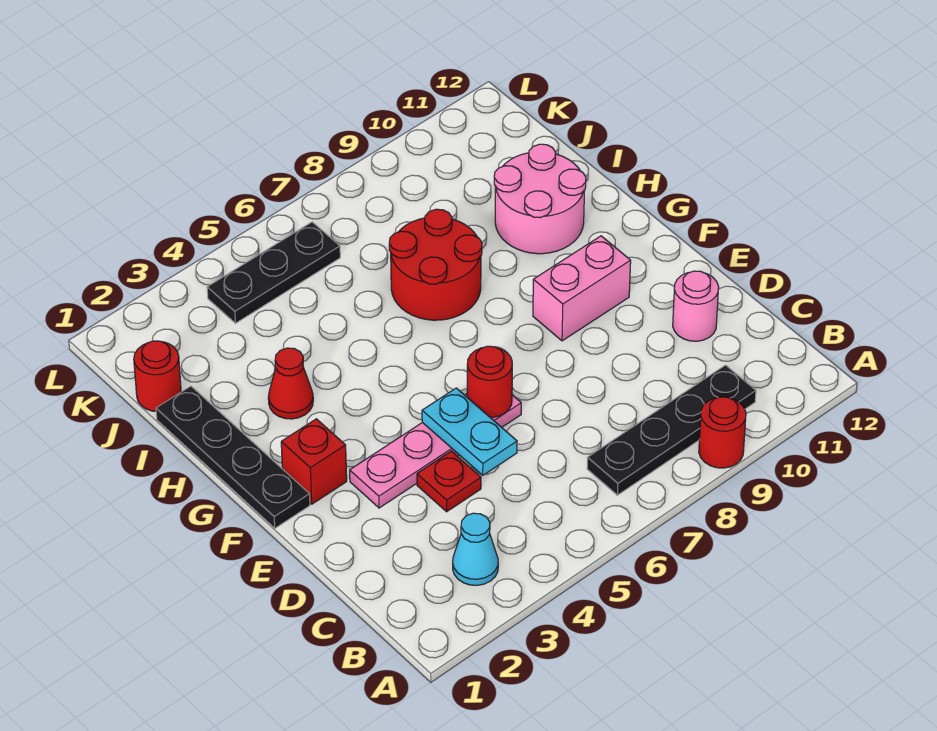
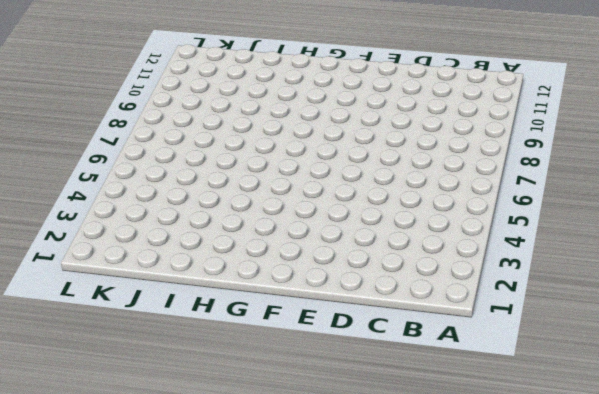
none -> red 1x1 round brick [699,397,746,468]
none -> cyan 1x1 cone [453,513,498,585]
none -> black 1x4 plate [587,365,756,495]

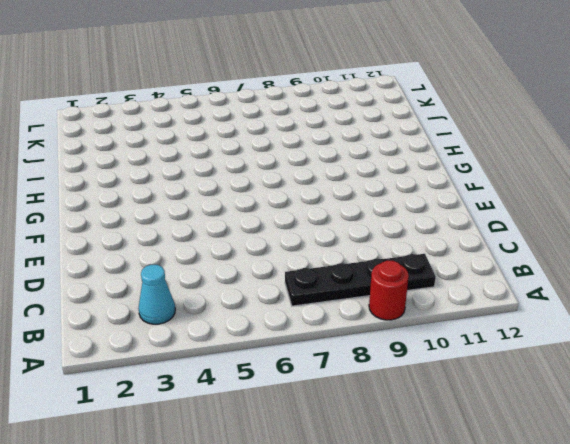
none -> red 1x1 plate [417,451,481,512]
none -> pink 1x1 round brick [673,271,719,341]
none -> pink 1x4 plate [350,394,521,508]

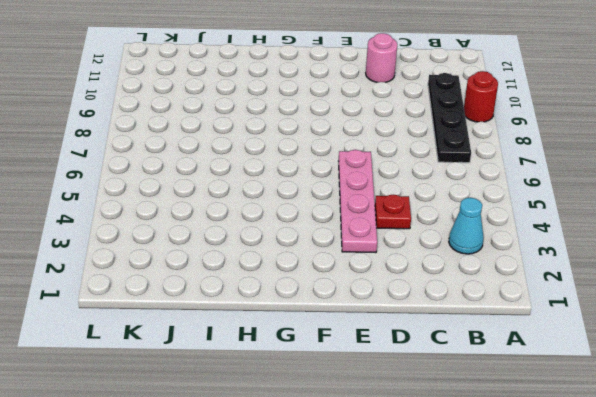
none -> black 1x4 plate [156,386,310,528]
none -> red 1x1 brick [281,419,347,504]
none -> pink 1x2 brick [533,236,631,341]

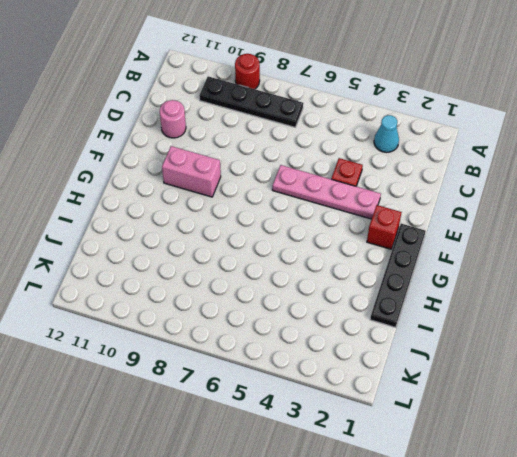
none -> red 1x1 cone [268,348,313,419]
none -> red 2x2 round brick [389,209,482,320]
none -> pink 2x2 round brick [494,144,586,254]

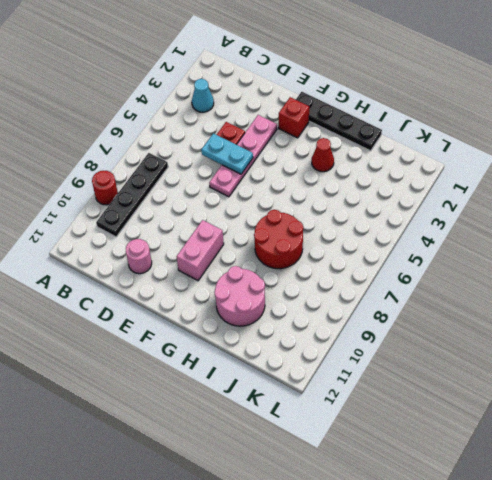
none -> red 1x1 round brick [134,341,181,411]
none -> black 1x3 plate [207,222,340,323]
none -> red 1x1 round brick [467,346,512,417]

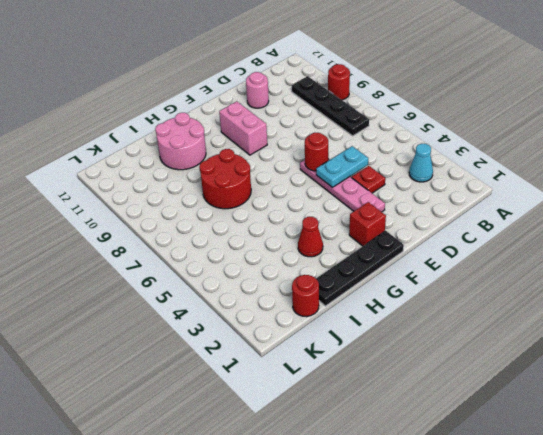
none -> black 1x3 plate [207,222,340,323]

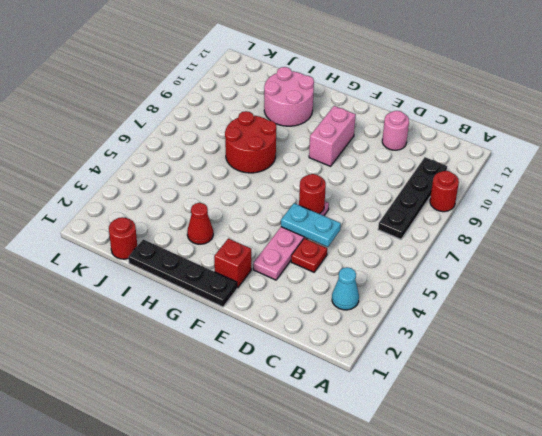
none -> black 1x3 plate [207,222,340,323]

